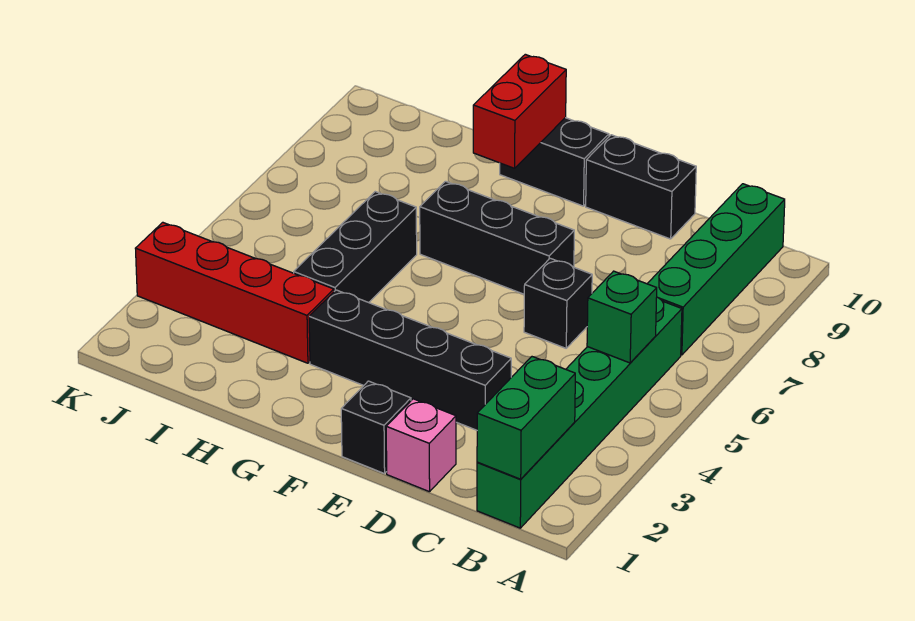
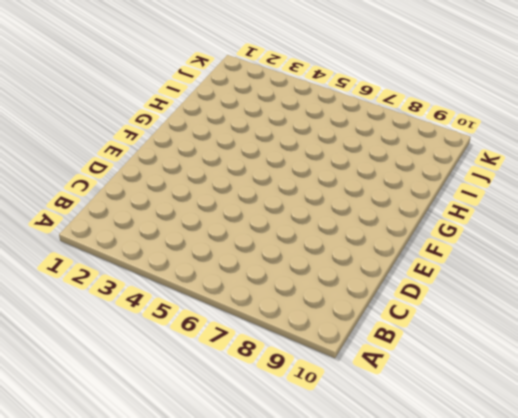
none -> green 1x6 brick [477,297,682,528]
none -> green 1x4 brick [647,184,785,355]
none -> pink 1x1 brick [386,399,456,492]

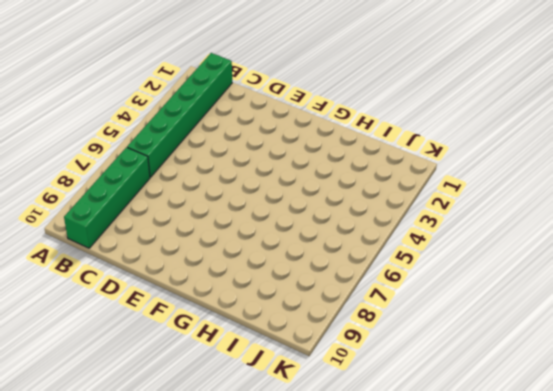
none -> pink 1x1 brick [386,399,456,492]
none -> black 1x4 brick [309,290,511,430]
none -> black 1x1 brick [524,258,592,348]

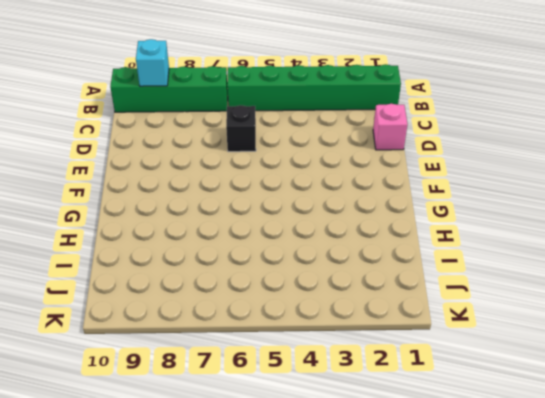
cyan 1x1 brick [136,39,169,86] -> none
none -> black 1x4 brick [309,290,511,430]
none -> black 1x2 brick [586,135,696,239]
none -> black 1x1 brick [341,381,411,474]

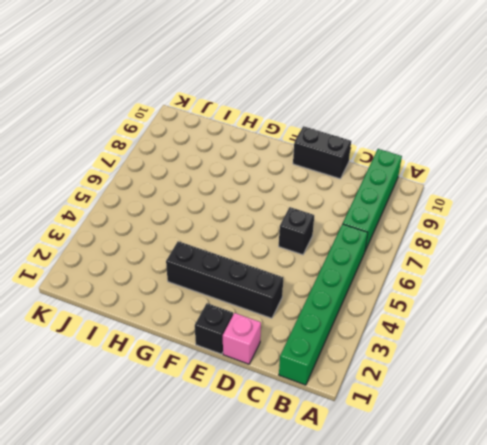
none -> black 1x3 brick [420,181,574,294]
none -> black 1x2 brick [500,118,609,206]
none -> red 1x4 brick [135,222,334,363]

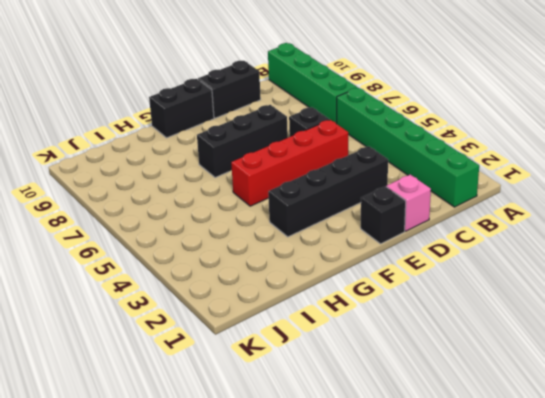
red 1x4 brick [231,120,348,206] -> red 1x4 brick moved to [135,222,334,363]
none -> black 1x3 brick [294,192,417,303]
none -> green 1x2 brick [477,357,575,479]
none -> green 1x1 brick [587,271,657,363]

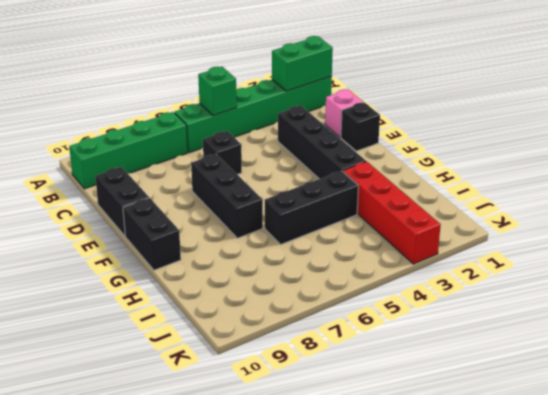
none -> red 1x2 brick [473,54,566,168]

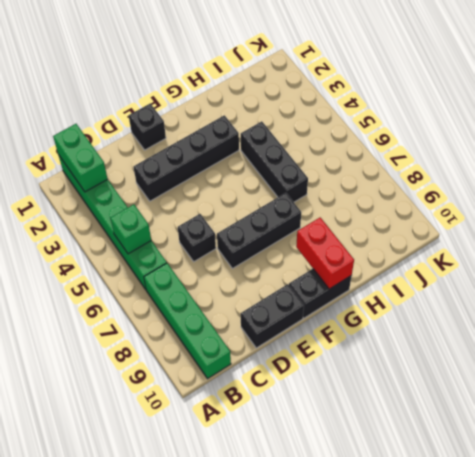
none -> pink 1x1 brick [386,399,456,492]
none -> red 1x4 brick [135,222,334,363]

